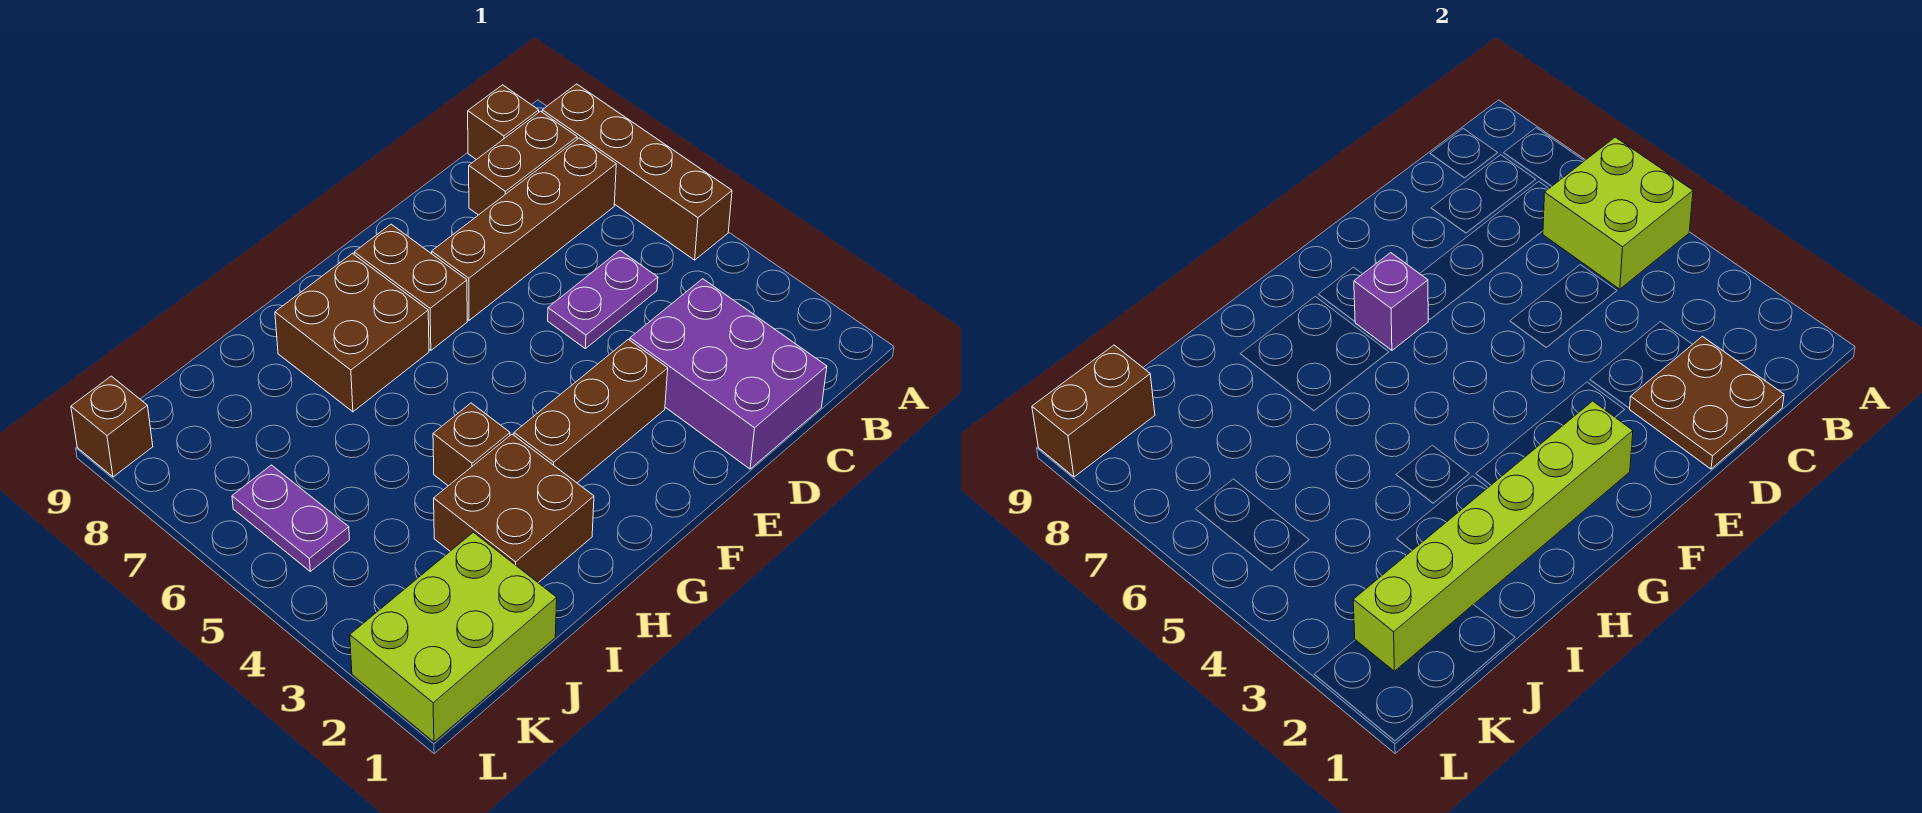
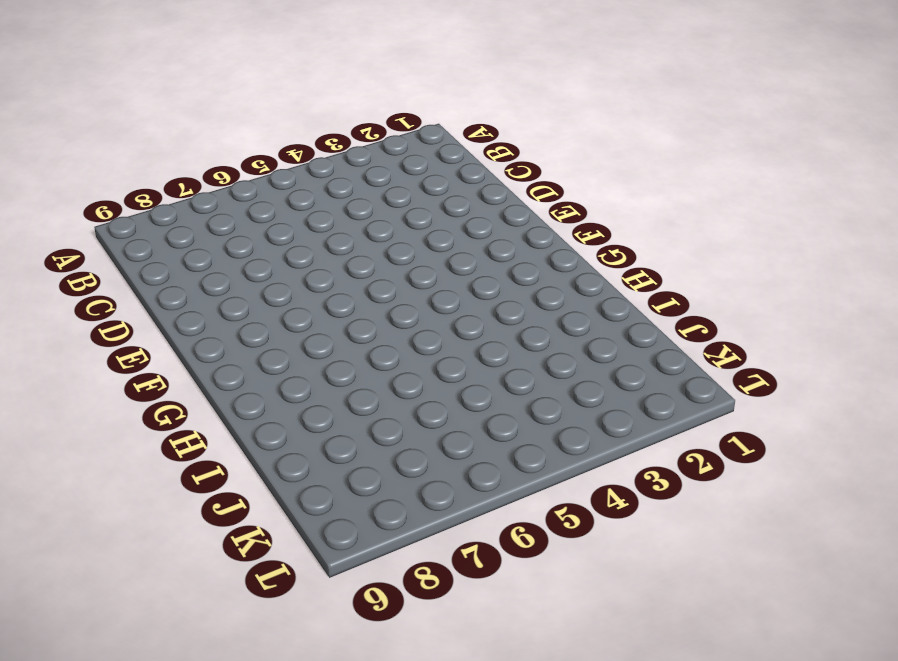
none -> brown 1x4 brick [542,84,732,260]
none -> brown 1x4 brick [432,138,616,320]
none -> brown 1x2 brick [469,111,577,215]

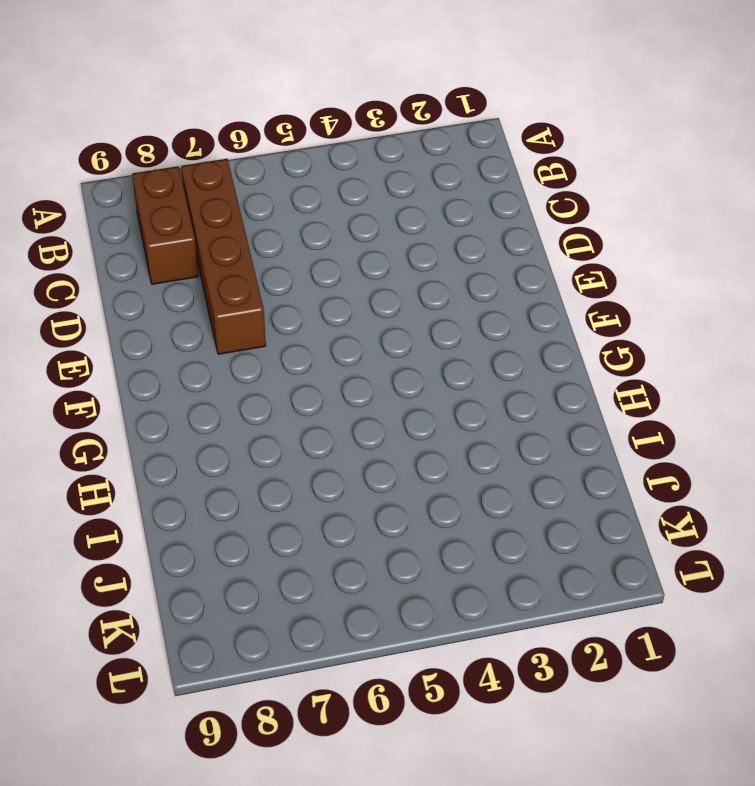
none -> brown 1x4 brick [542,84,732,260]
none -> brown 1x1 brick [468,85,539,160]
none -> purple 2x3 brick [630,279,827,469]

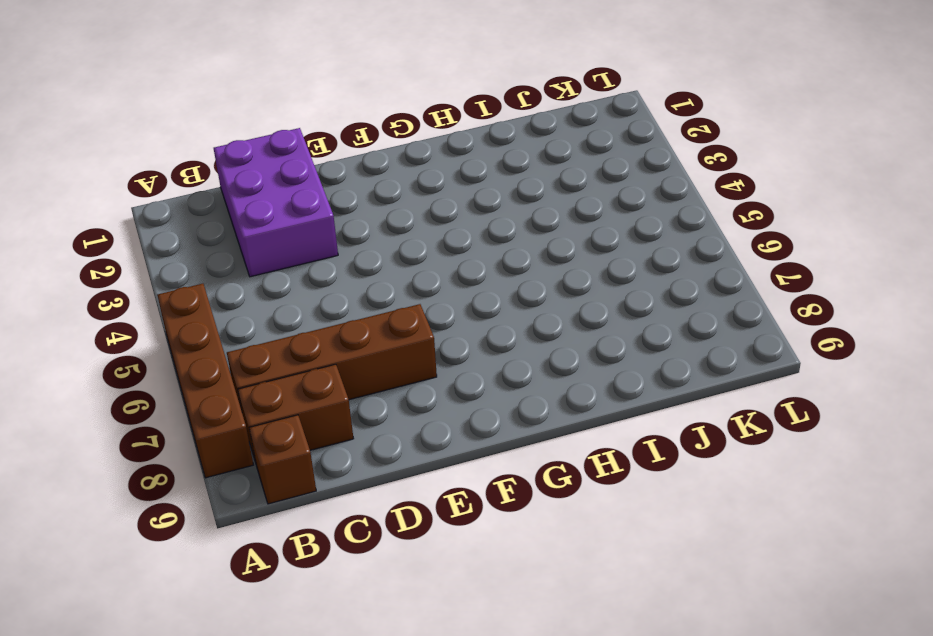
none -> purple 1x2 plate [548,251,658,349]
none -> brown 1x3 brick [514,339,668,483]
none -> brown 1x2 brick [354,224,467,350]

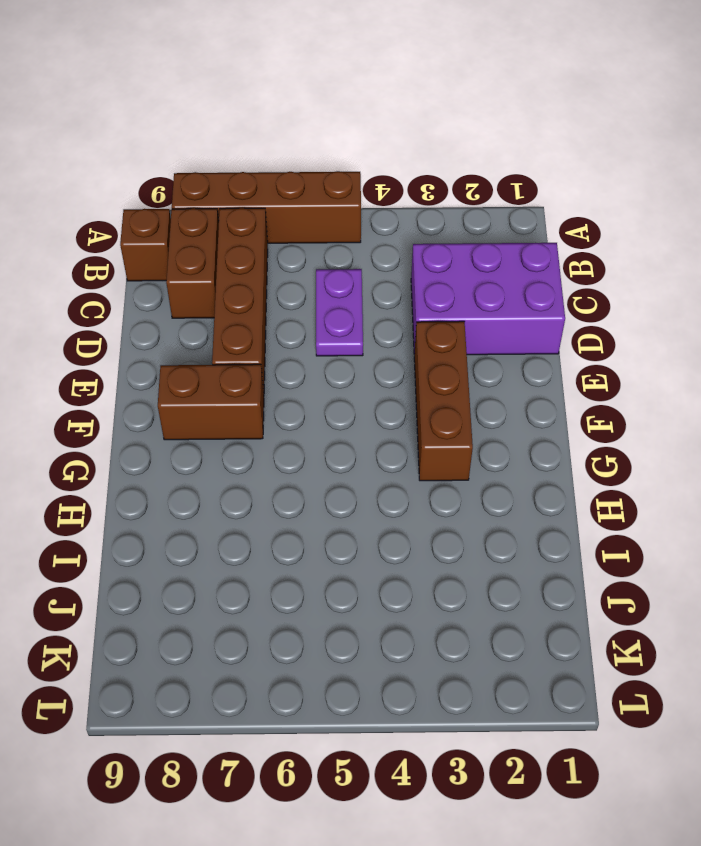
none -> brown 2x2 brick [275,253,429,412]
none -> brown 2x2 brick [434,434,594,583]
none -> brown 1x1 brick [433,403,510,486]

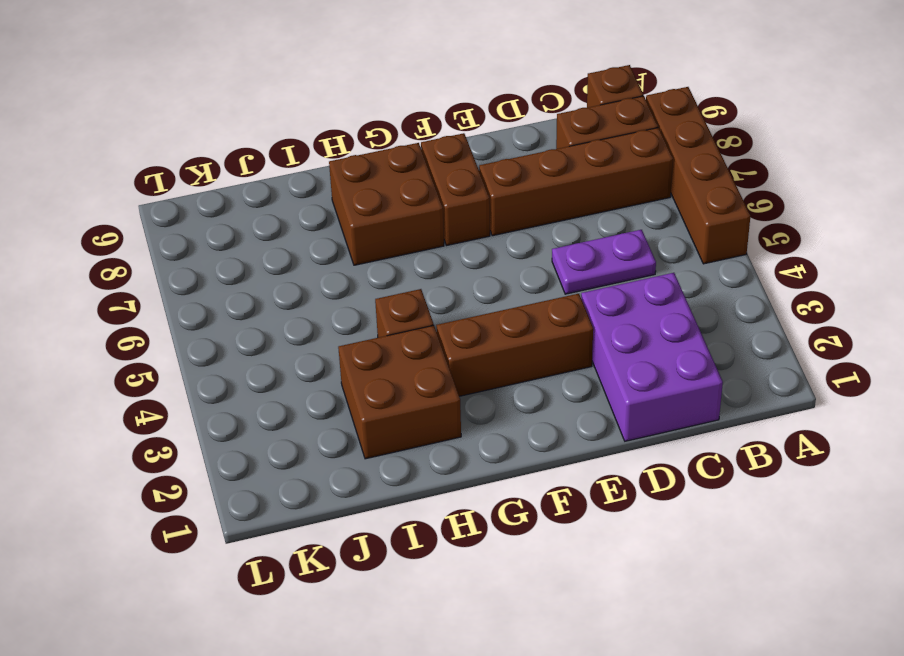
none -> lime 2x3 brick [350,532,557,742]
none -> purple 1x2 plate [232,465,350,571]
none -> brown 1x1 brick [71,376,153,477]

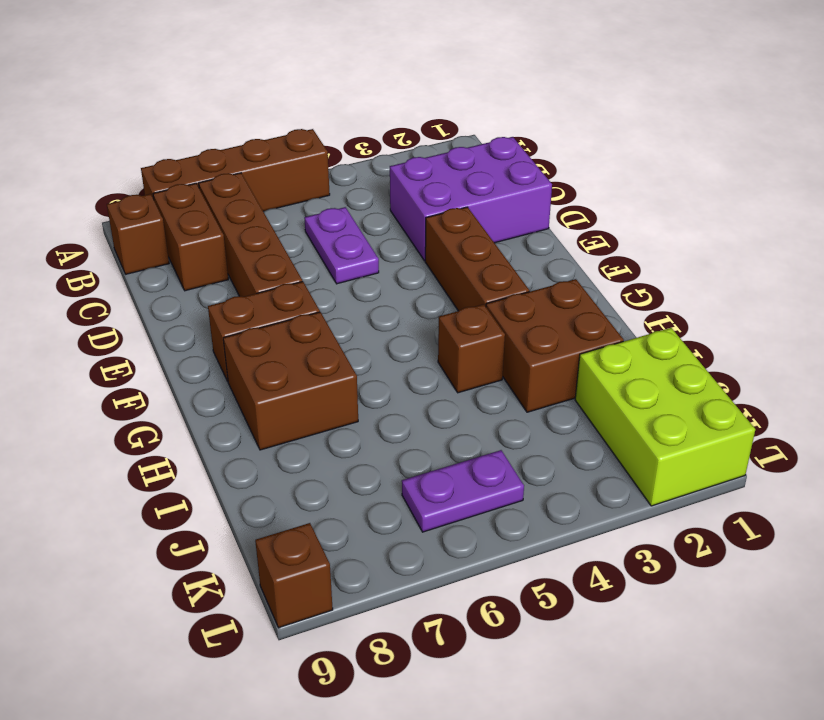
none -> lime 2x2 brick [1543,137,1693,289]
none -> brown 2x2 plate [1629,336,1784,469]
none -> lime 1x6 brick [1353,401,1633,671]

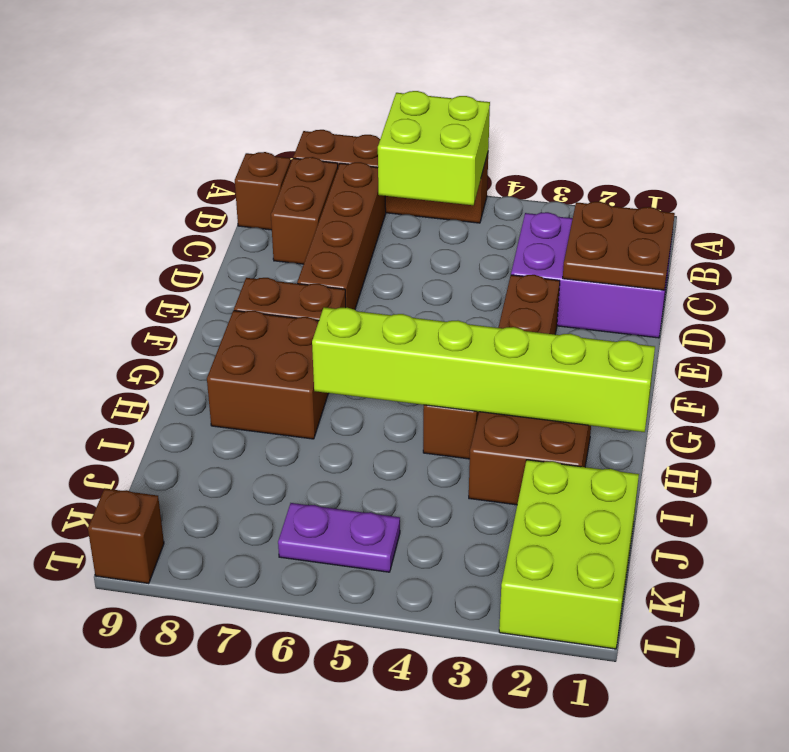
lime 1x6 brick [312,307,655,432] -> lime 1x6 brick turned to [1353,401,1633,671]
none -> purple 1x2 plate [548,251,658,349]
none -> purple 1x1 brick [1354,253,1428,350]
none -> brown 1x2 brick [1032,345,1155,477]

